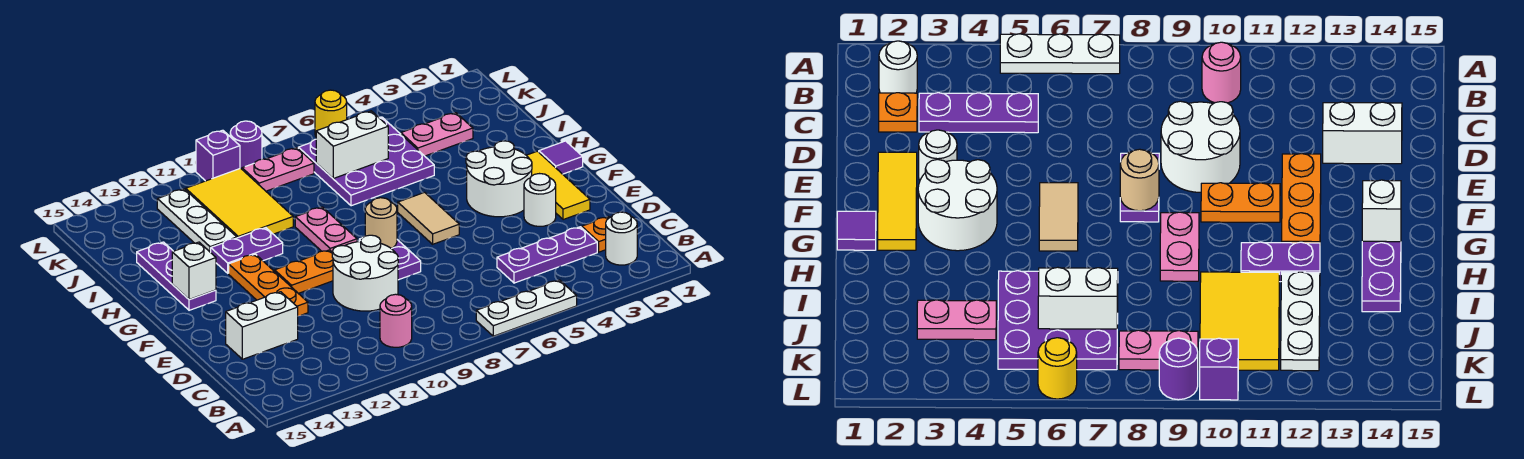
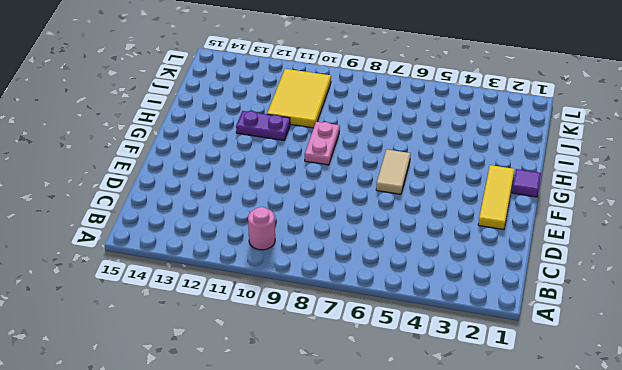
none -> white 1x3 plate [476,280,577,336]
none -> white 1x1 round brick [606,212,637,265]
none -> orange 1x1 plate [582,217,610,252]

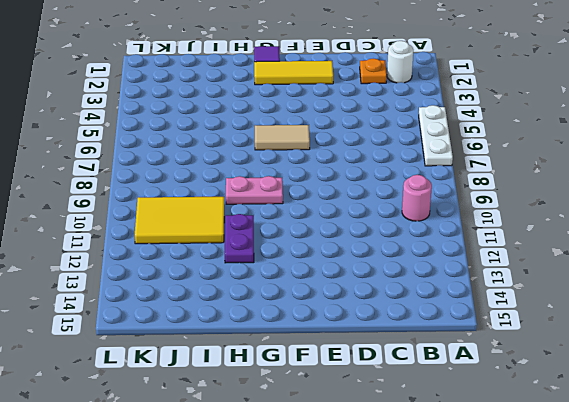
none -> purple 1x3 plate [497,227,597,283]
none -> white 2x2 round brick [332,235,398,311]
none -> white 1x2 brick [226,292,298,359]

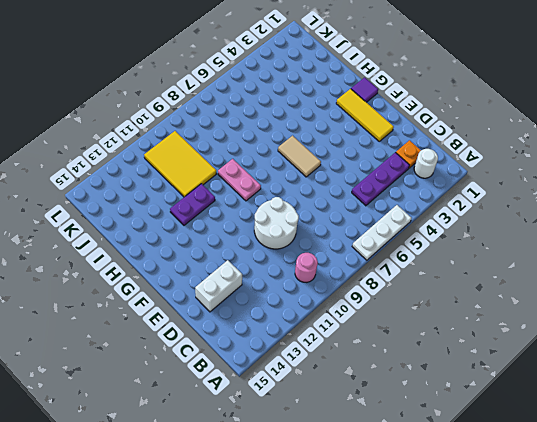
none -> white 1x1 round brick [524,174,556,226]
none -> purple 1x2 plate [359,238,421,280]
none -> orange 1x3 plate [229,254,308,316]

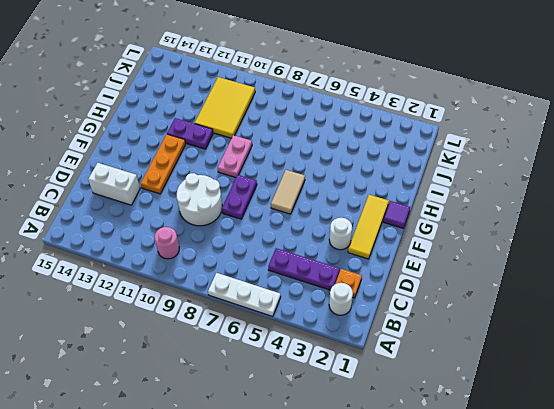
none -> white 2x2 round brick [466,141,532,217]
none -> orange 1x2 plate [275,250,333,293]
none -> purple 1x3 plate [137,242,216,310]

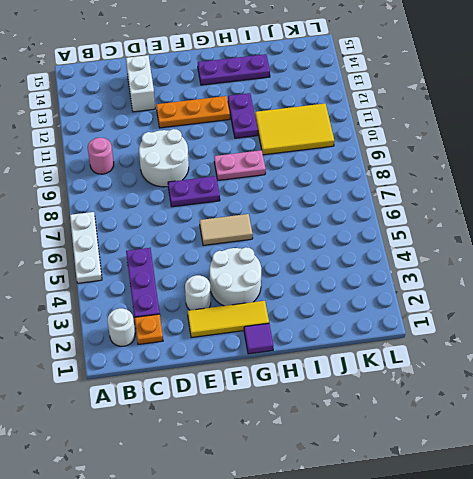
none -> orange 1x2 plate [275,250,333,293]
none -> purple 3x3 plate [298,117,434,206]
none -> white 1x3 plate [157,189,237,252]

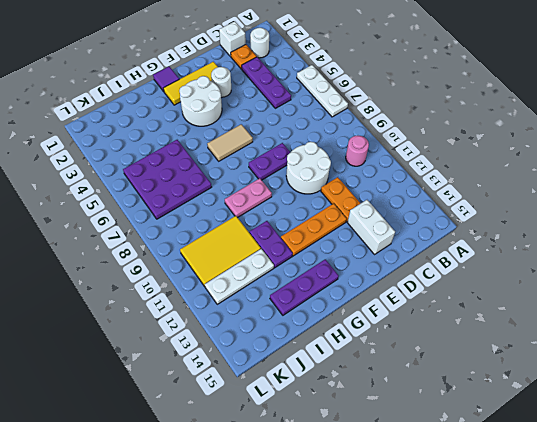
white 1x1 brick [219,21,246,57] -> white 1x1 brick moved to [172,242,216,300]
orange 1x2 plate [321,177,361,222] -> orange 1x2 plate moved to [275,250,333,293]
none -> pink 1x2 plate [401,113,473,156]
none -> pink 1x2 plate [242,148,314,191]
none -> yellow 1x1 round brick [315,90,347,136]

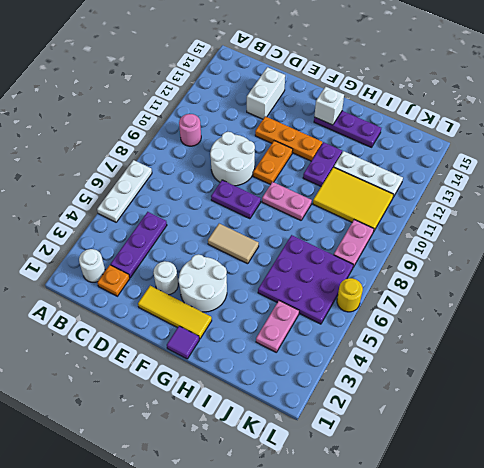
none -> purple 1x1 round brick [230,121,262,169]
none -> purple 1x1 brick [196,130,240,181]
none -> tan 1x1 round brick [365,198,397,249]

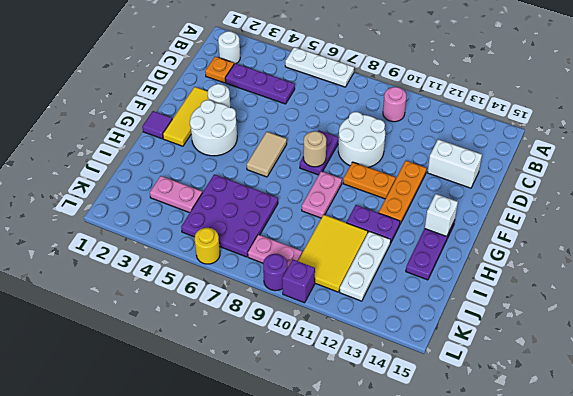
none -> white 1x2 brick [316,111,388,178]

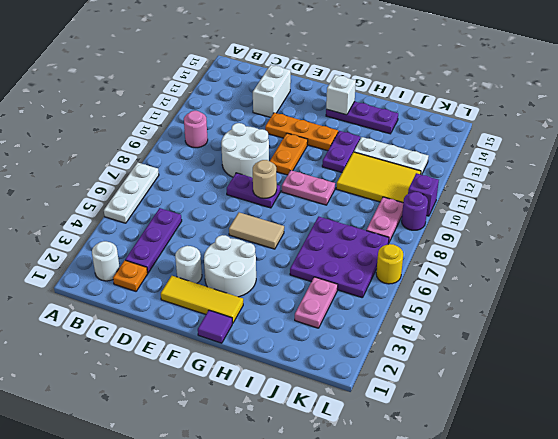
none -> white 1x2 brick [316,111,388,178]

